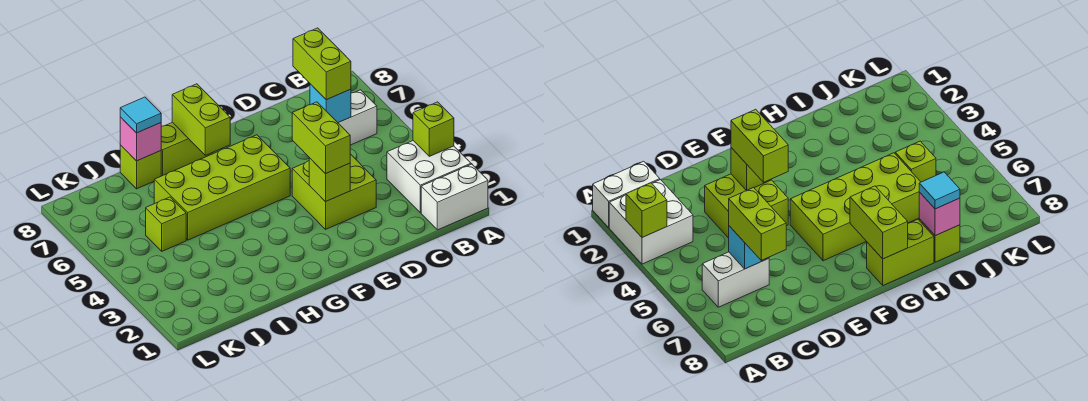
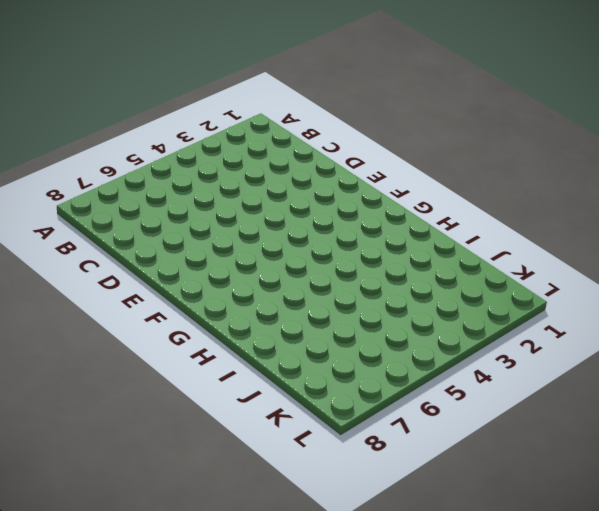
none -> white 1x2 brick [421,164,488,230]
none -> white 2x2 brick [387,141,471,213]
none -> white 1x2 brick [339,90,377,145]

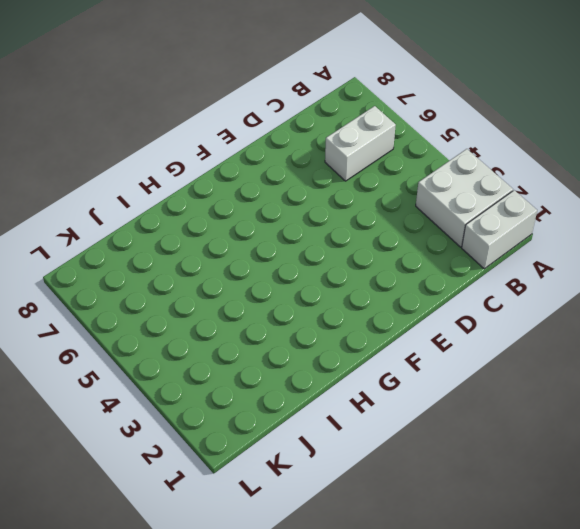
none -> lime 2x2 brick [292,154,376,229]
none -> lime 2x4 brick [154,135,290,240]
none -> lime 1x2 brick [161,122,213,176]

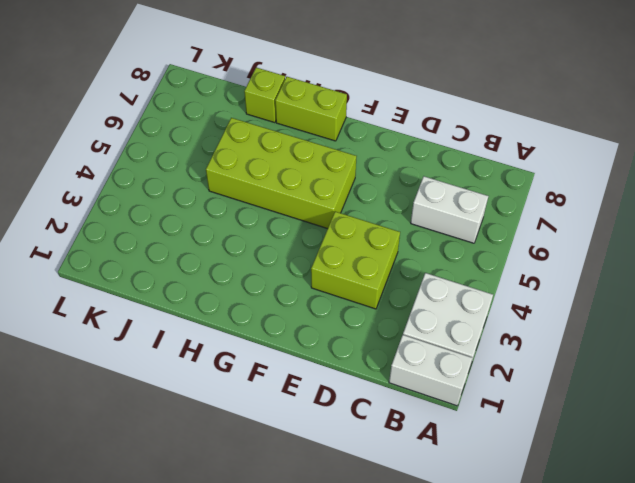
none -> lime 1x1 brick [146,197,186,251]
none -> lime 1x1 brick [413,102,454,156]
none -> cyan 1x1 brick [310,84,351,123]

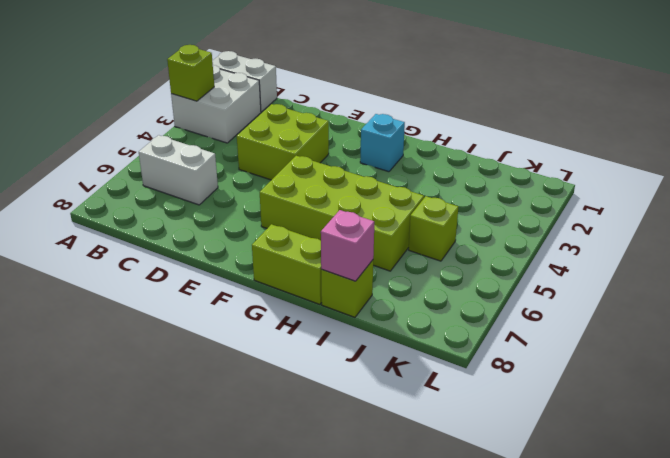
cyan 1x1 brick [360,114,405,172] -> cyan 1x1 brick moved to [310,84,351,123]
none -> lime 1x1 brick [309,158,350,202]
none -> lime 1x2 brick [172,84,230,155]
none -> lime 1x2 brick [293,28,351,100]

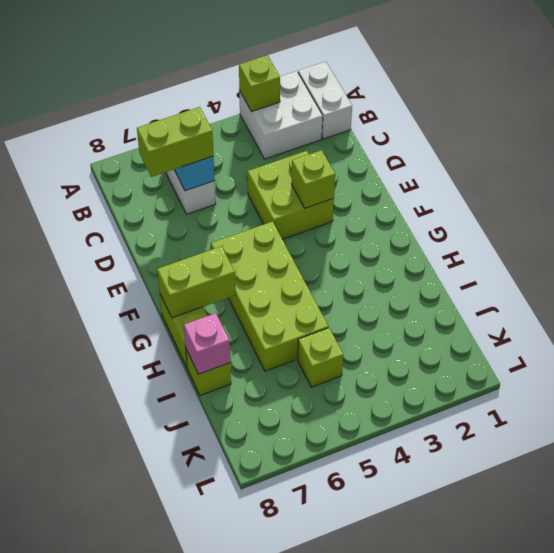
none -> lime 1x2 brick [292,102,350,174]
none -> cyan 1x1 tile [120,97,161,133]

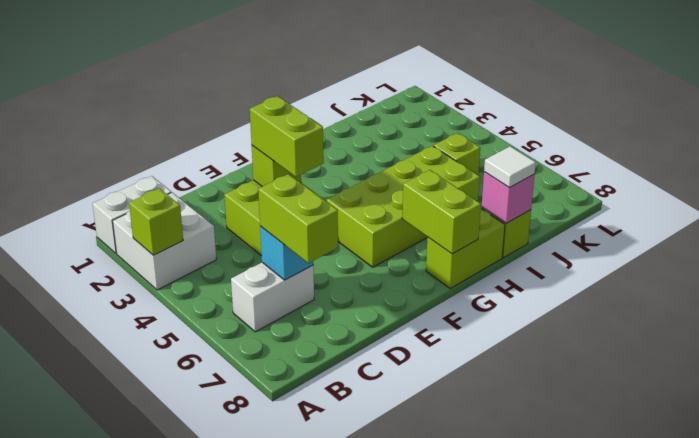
white 1x1 tile [484,146,536,188] -> cyan 1x1 tile [120,97,161,133]

